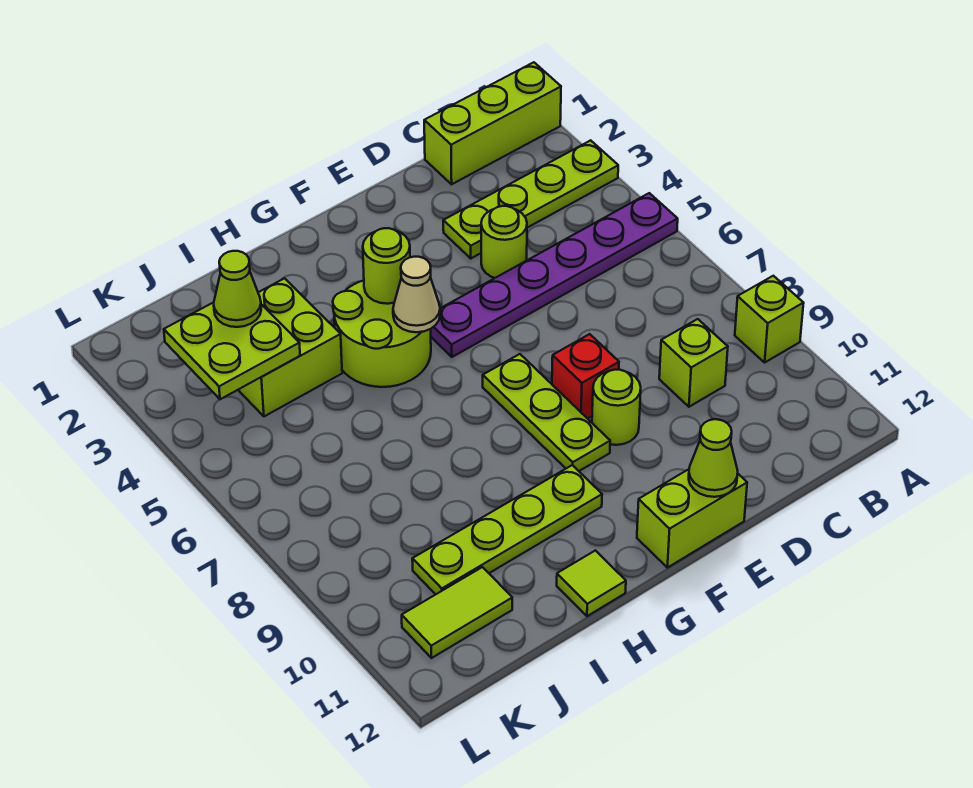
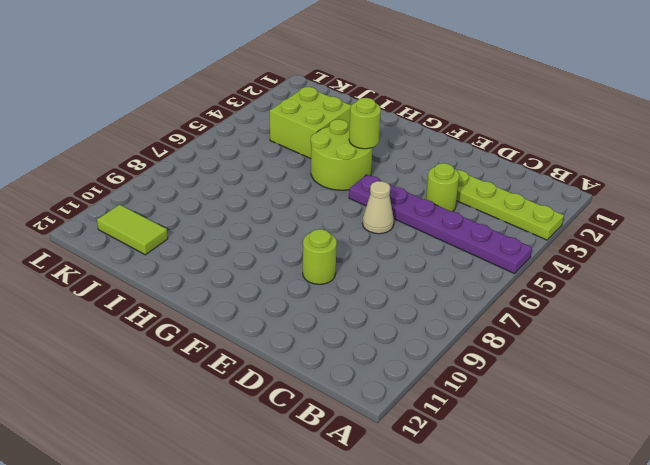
tan 1x1 cone [362,181,394,234] -> tan 1x1 cone moved to [393,257,440,332]
none -> lime 1x3 brick [424,62,561,184]
none -> lime 1x1 brick [735,276,804,362]
none -> lime 1x1 brick [659,319,728,407]

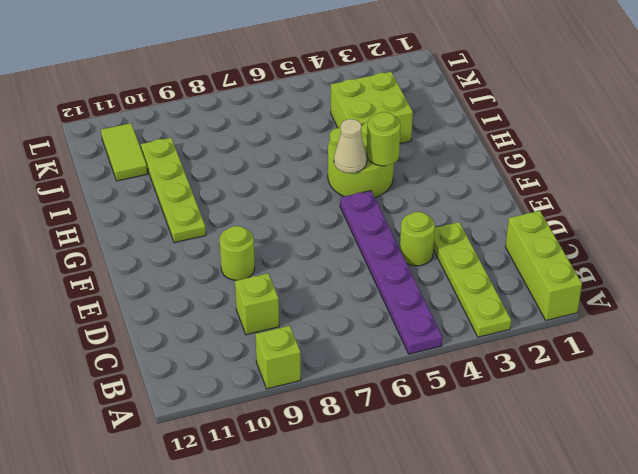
none -> red 1x1 brick [552,334,619,419]
none -> lime 1x2 brick [637,469,747,568]
none -> lime 1x3 plate [483,354,610,471]

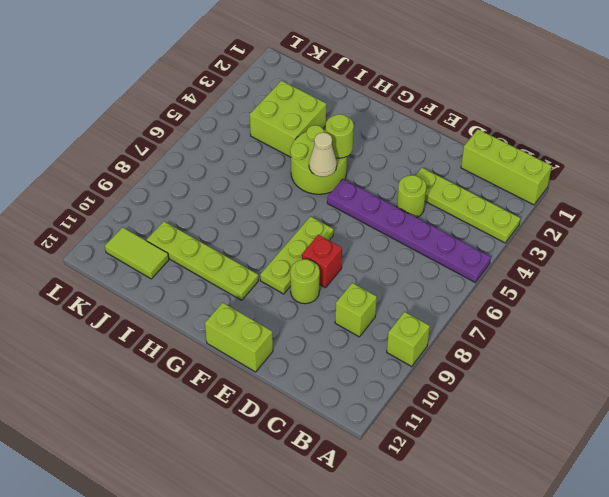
none -> lime 1x1 tile [557,551,626,616]
none -> lime 1x1 cone [689,419,738,497]
none -> lime 2x2 plate [164,303,300,399]

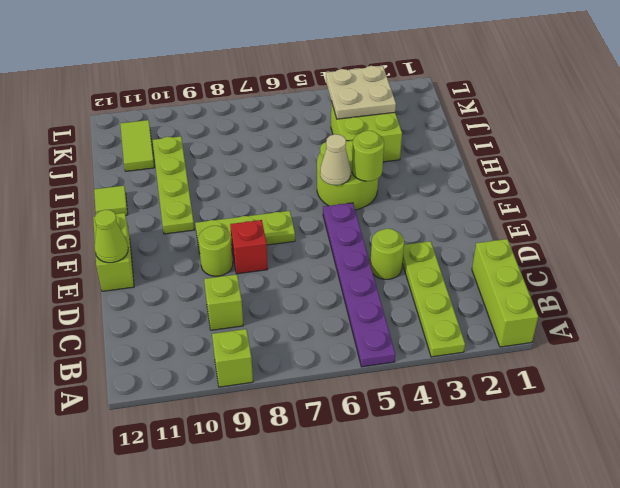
tan 2x2 plate [326,66,396,119] -> lime 2x2 plate [164,303,300,399]
none -> lime 1x1 cone [214,251,261,327]

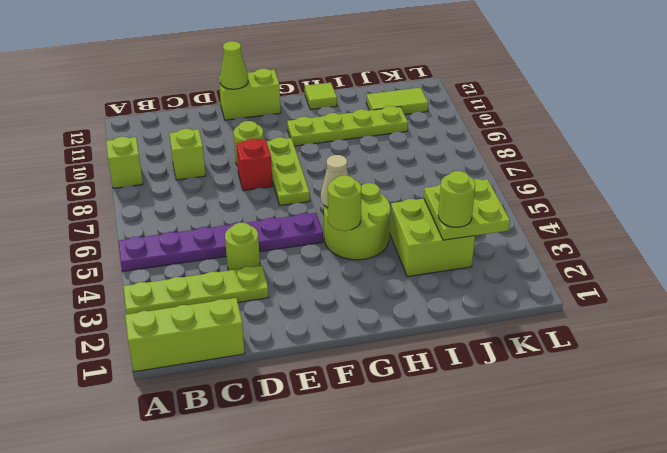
lime 1x1 round brick [438,171,475,227] -> lime 1x1 cone [214,251,261,327]

